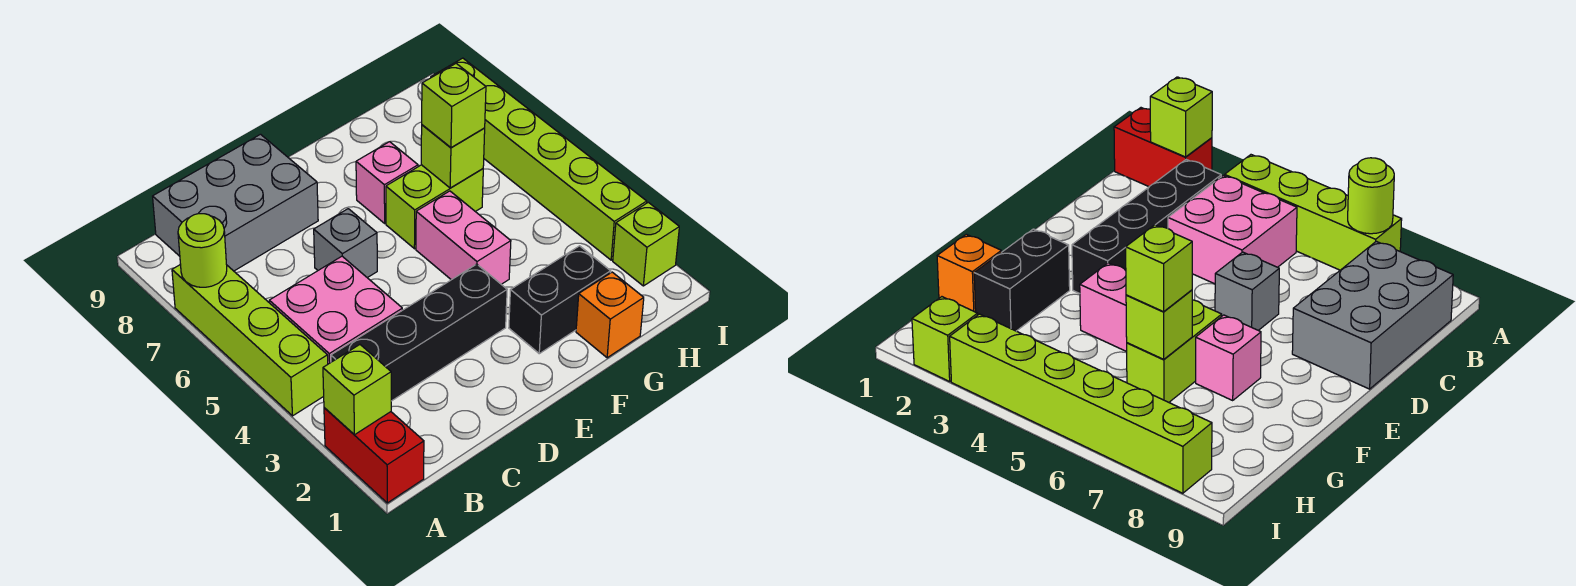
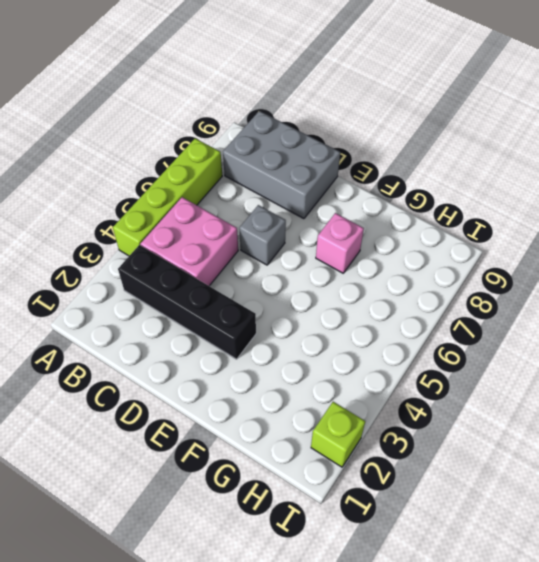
none -> red 1x2 brick [324,408,424,503]
none -> black 1x2 brick [509,246,611,354]
none -> pink 1x2 brick [416,191,511,284]

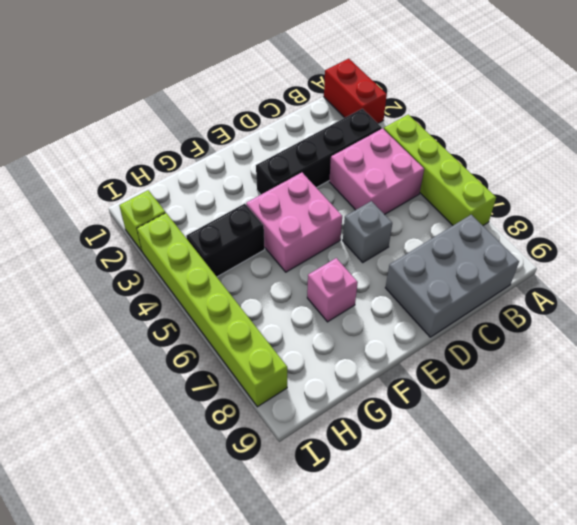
pink 2x2 brick [246,173,342,272] -> pink 1x2 brick [416,191,511,284]
black 1x2 brick [186,204,265,277] -> black 1x2 brick moved to [509,246,611,354]
none -> lime 1x2 brick [386,165,483,249]
none -> orange 1x1 brick [576,272,644,358]
none -> lime 1x1 brick [323,345,391,435]

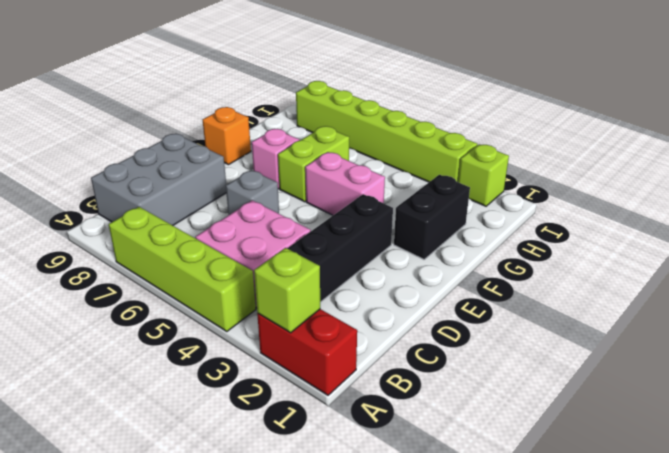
orange 1x1 brick [203,107,251,165] -> orange 1x1 brick moved to [576,272,644,358]
none -> lime 1x1 round brick [178,214,227,287]
none -> lime 1x1 brick [421,125,485,188]
none -> lime 1x1 brick [422,64,486,148]

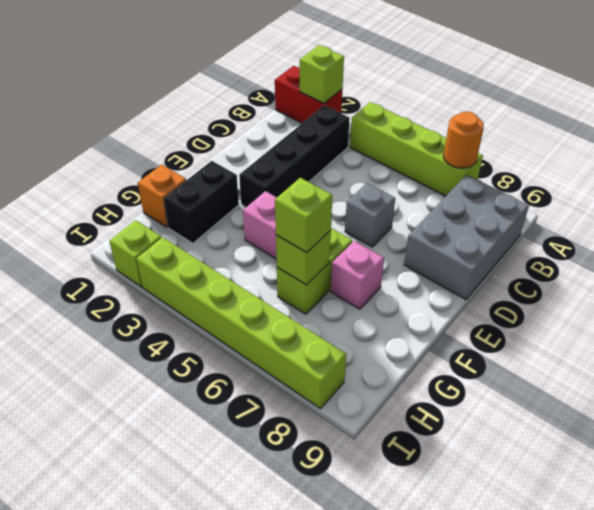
orange 1x1 round brick [443,112,484,168] -> lime 1x1 round brick [178,214,227,287]
none -> pink 2x2 brick [269,256,402,364]

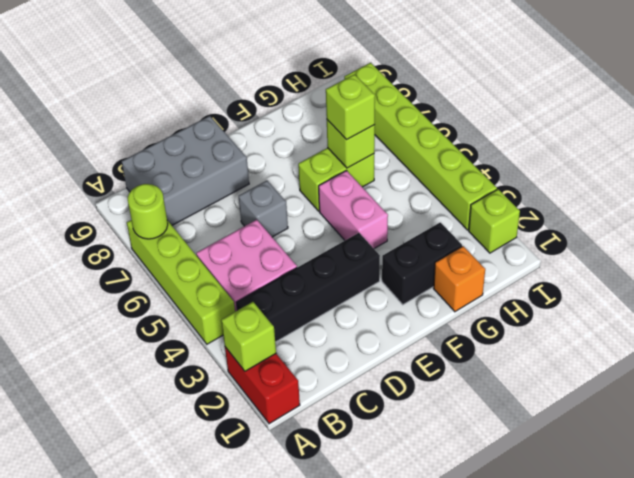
none -> pink 1x1 brick [356,142,418,223]

